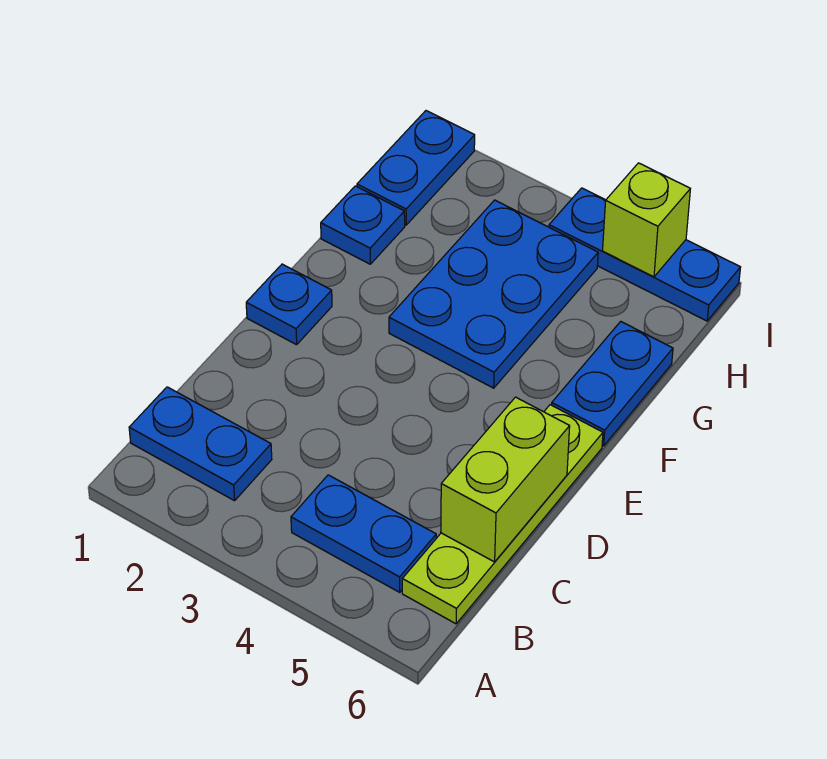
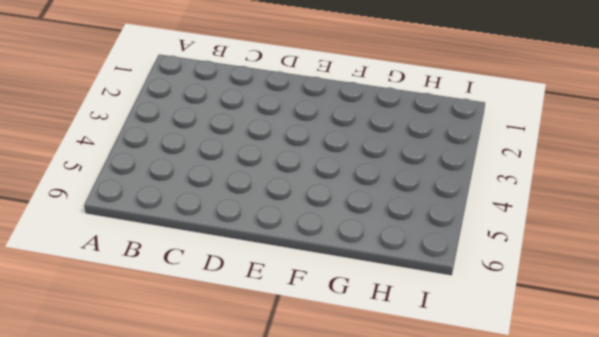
none -> blue 1x2 plate [129,387,272,501]
none -> blue 1x2 plate [291,475,436,592]

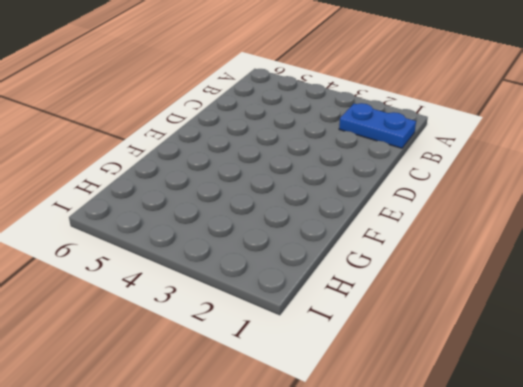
none -> blue 1x2 plate [291,475,436,592]
none -> lime 1x4 plate [402,405,603,624]

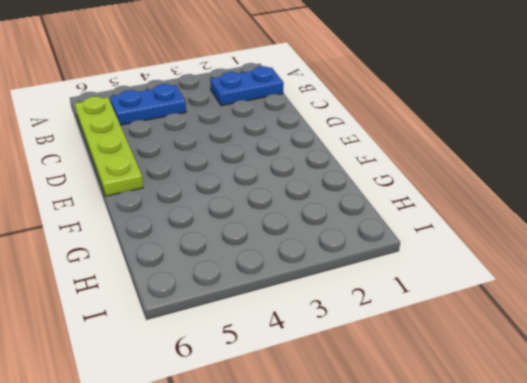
none -> blue 1x1 plate [246,264,332,345]
none -> blue 2x3 plate [389,200,598,388]

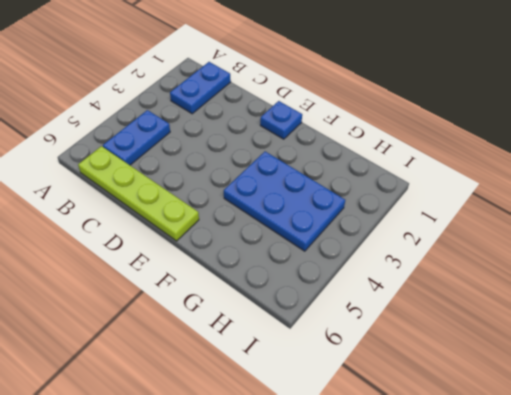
none -> blue 1x2 plate [552,321,673,446]
none -> blue 1x1 plate [321,186,405,264]

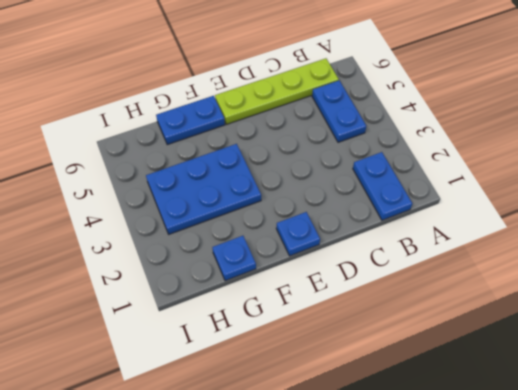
none -> blue 1x2 plate [357,111,475,225]
none -> blue 1x3 plate [549,188,741,321]

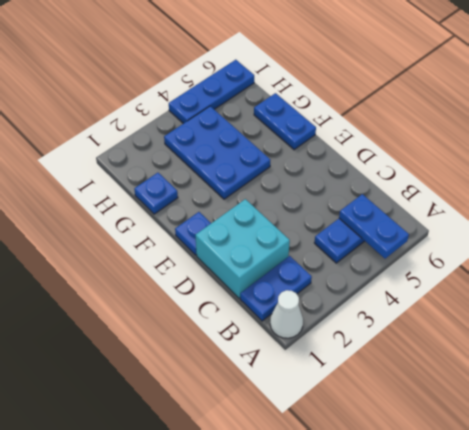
white 1x1 cone [270,290,303,338] -> none
blue 1x2 plate [339,194,409,259] -> blue 1x2 plate moved to [357,111,475,225]
cyan 2x2 brick [195,199,290,298] -> none
none -> lime 1x4 plate [402,405,603,624]
none -> lime 1x2 brick [441,397,570,562]

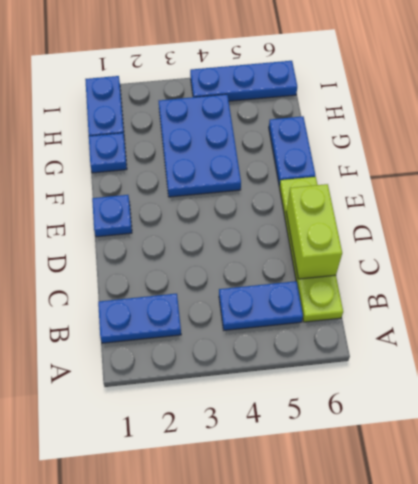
none -> lime 1x1 brick [603,163,690,277]

